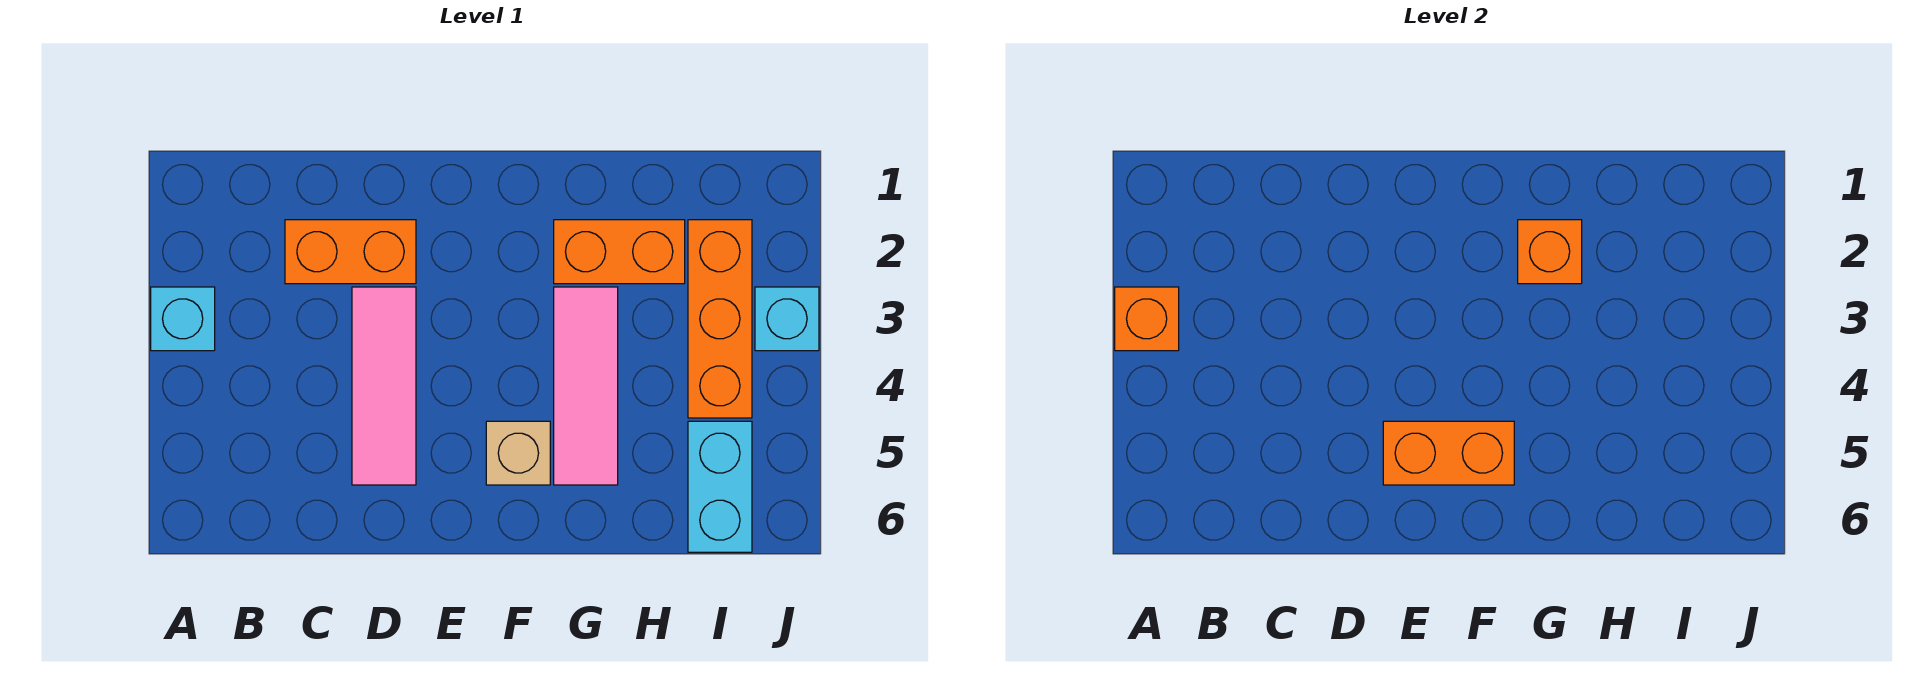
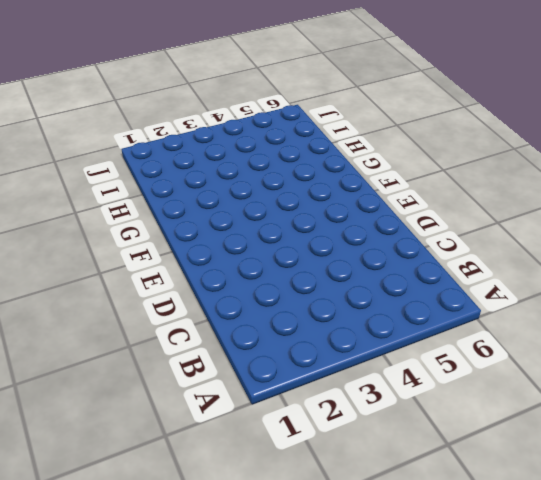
none -> cyan 1x1 brick [151,287,215,351]
none -> orange 1x2 brick [285,220,416,284]
none -> pink 1x3 tile [352,287,416,485]

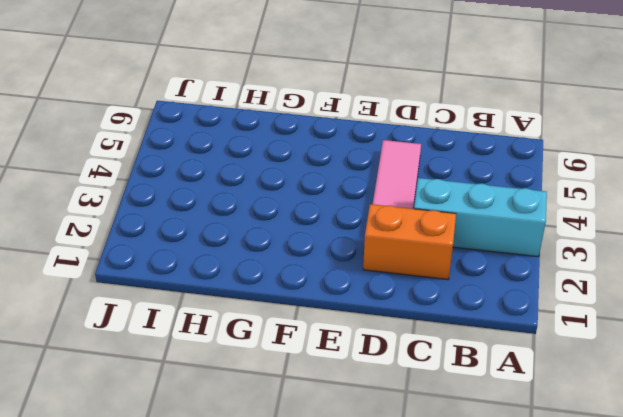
cyan 1x3 brick [414,178,547,257] -> cyan 1x1 brick [151,287,215,351]
none -> tan 1x1 brick [486,421,550,485]
none -> orange 1x2 brick [554,220,685,284]
none -> pink 1x3 tile [554,287,618,485]

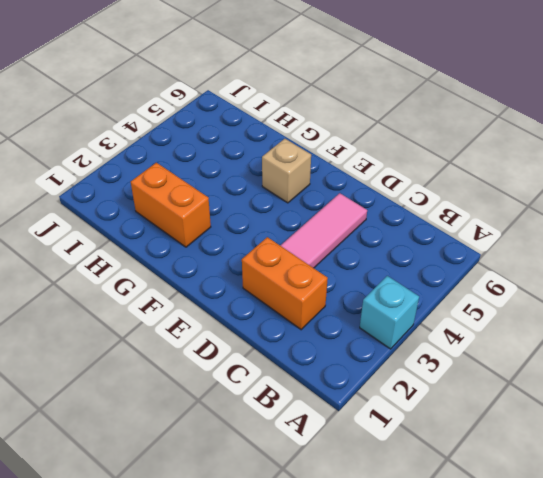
none -> pink 1x3 tile [554,287,618,485]
none -> orange 1x3 brick [688,220,752,418]
none -> cyan 1x2 brick [688,421,752,552]

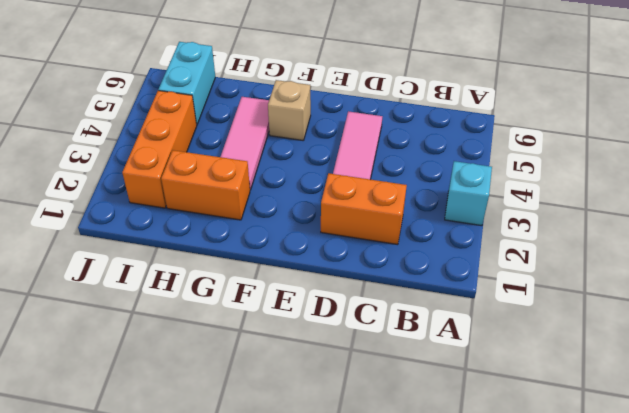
none -> cyan 1x1 brick [755,287,819,351]
none -> orange 1x1 brick [1115,287,1179,351]
none -> orange 1x2 brick [1383,421,1514,485]

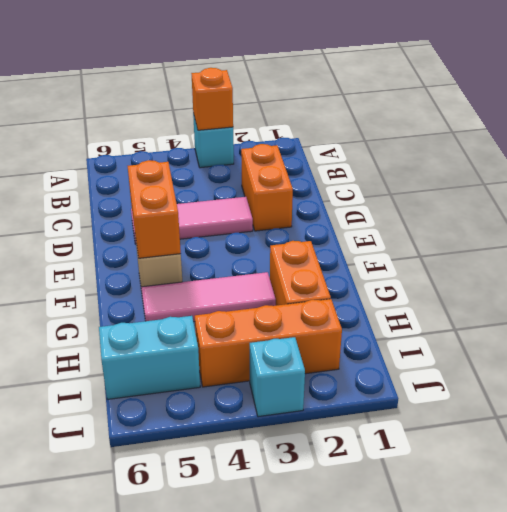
none -> orange 1x1 brick [1518,220,1582,284]

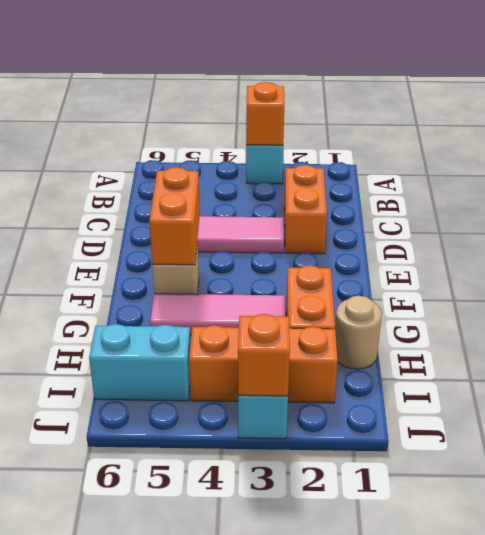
tan 1x1 round brick [335,296,382,369] -> none
orange 1x1 brick [238,314,290,396] -> orange 1x1 brick moved to [1518,220,1582,284]

